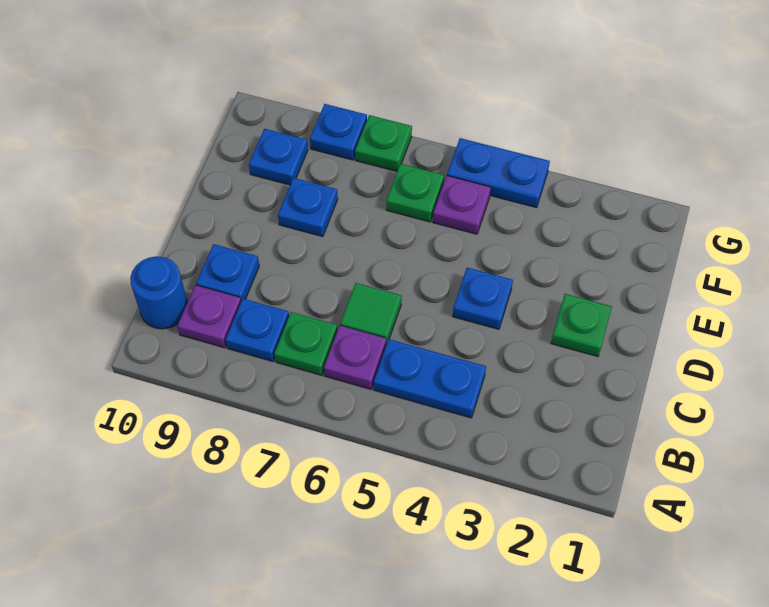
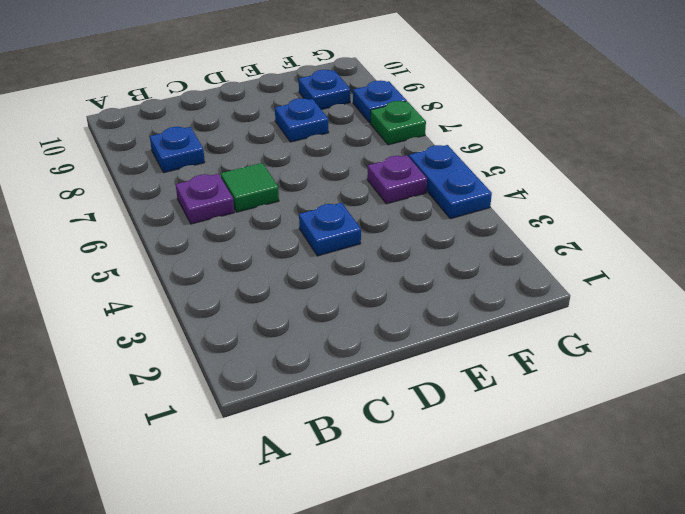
none -> blue 1x2 plate [374,339,486,418]
none -> green 1x1 plate [274,312,337,375]
none -> purple 1x1 plate [177,285,241,348]

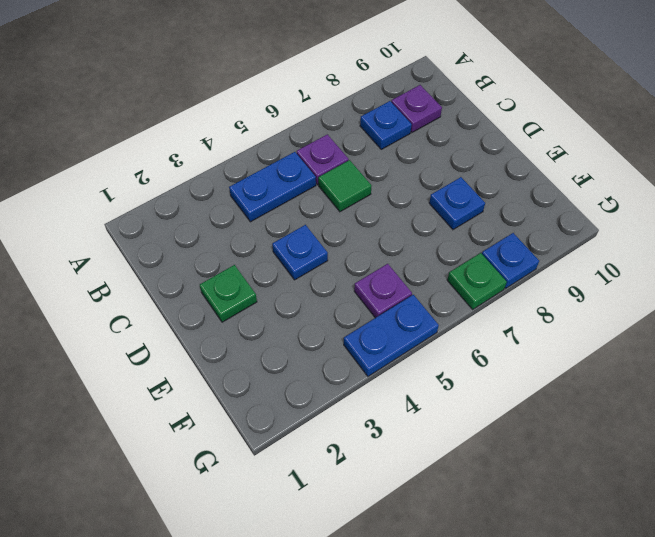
none -> green 1x1 plate [274,312,337,375]
none -> blue 1x1 round brick [130,256,187,329]
none -> blue 1x1 plate [196,244,259,301]

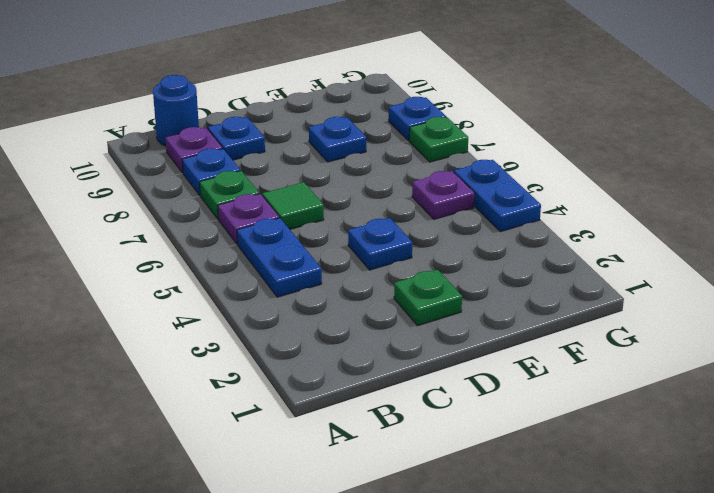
none -> green 1x1 plate [386,164,444,222]
none -> blue 1x1 plate [249,129,308,185]

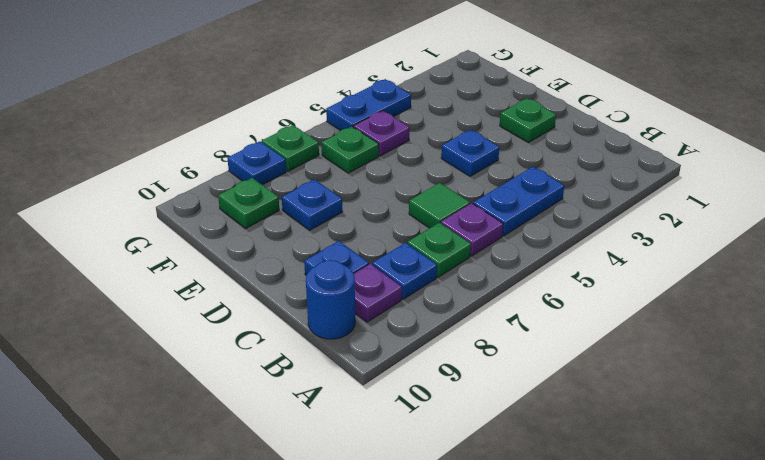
green 1x1 plate [218,178,279,228] -> blue 1x1 plate [249,129,308,185]

